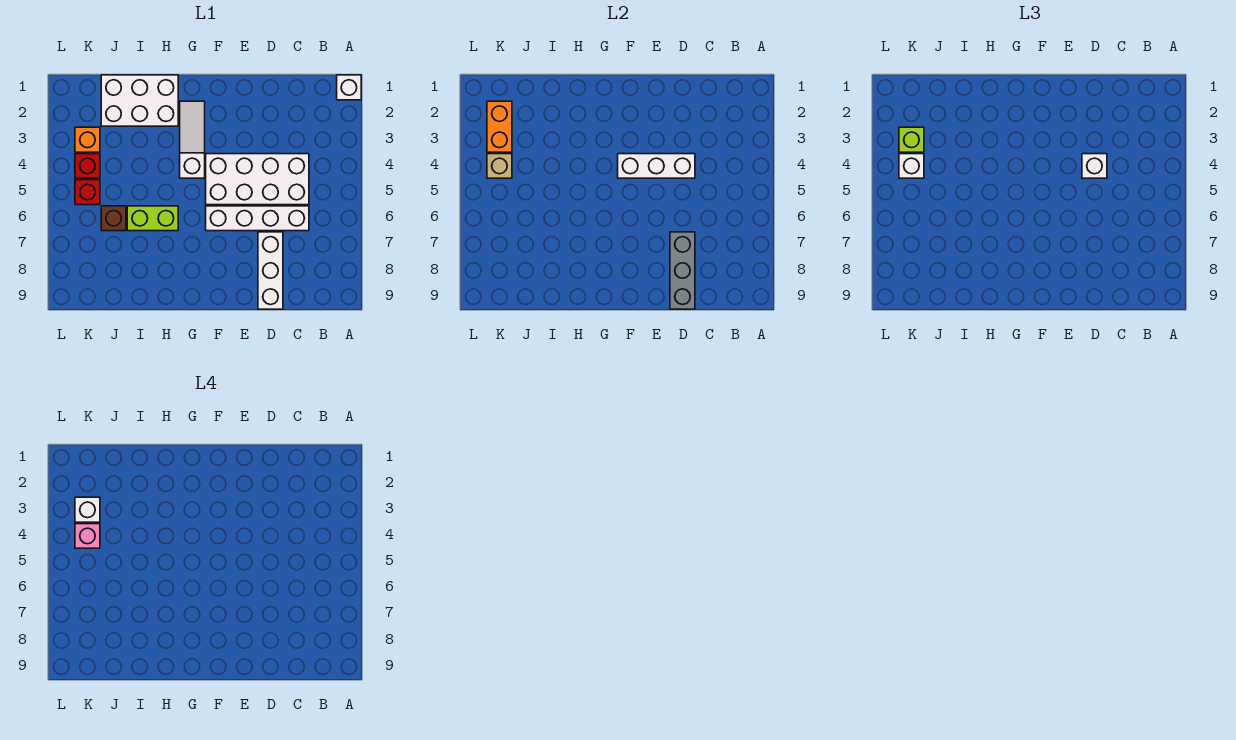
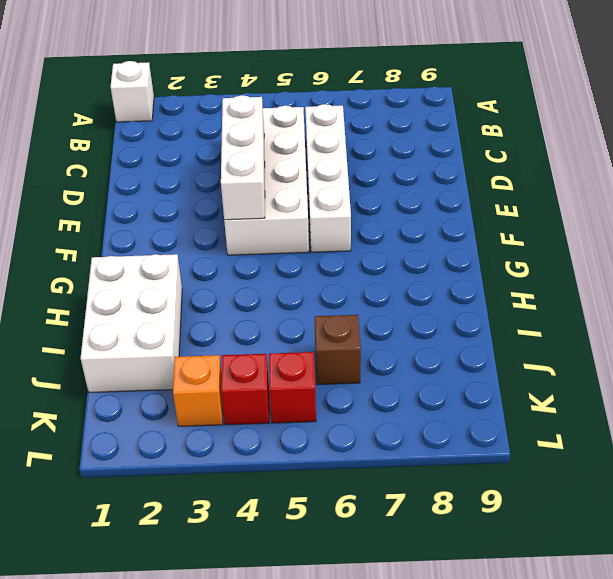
none -> white 1x3 brick [258,232,283,309]
none -> white 1x3 slope [180,101,205,178]
none -> lime 1x2 brick [127,206,178,231]

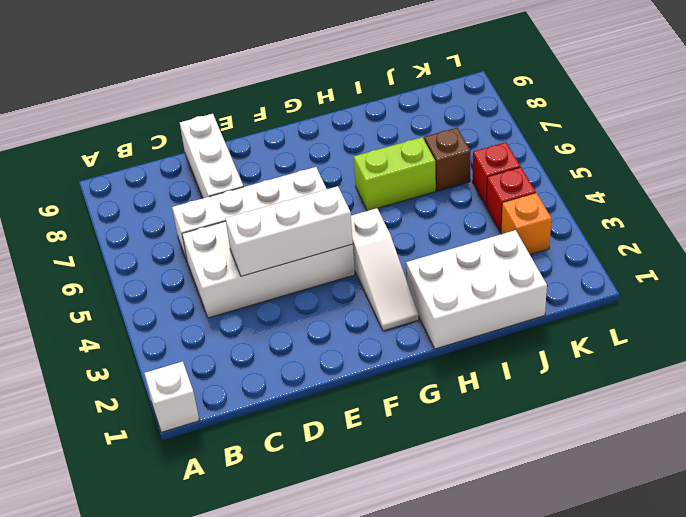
none -> grey 1x3 brick [670,232,695,309]
none -> orange 1x2 brick [487,101,512,152]
none -> tan 1x1 brick [487,154,512,178]

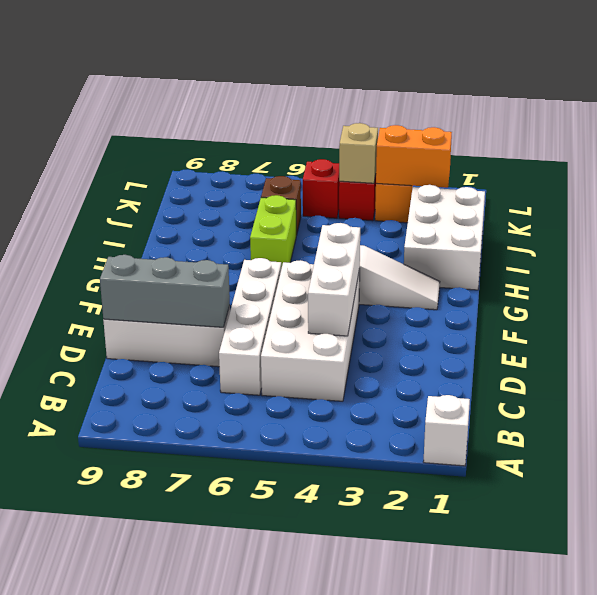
none -> white 1x1 brick [1082,154,1107,178]
none -> lime 1x1 brick [899,127,924,152]
none -> white 1x1 brick [899,154,924,178]

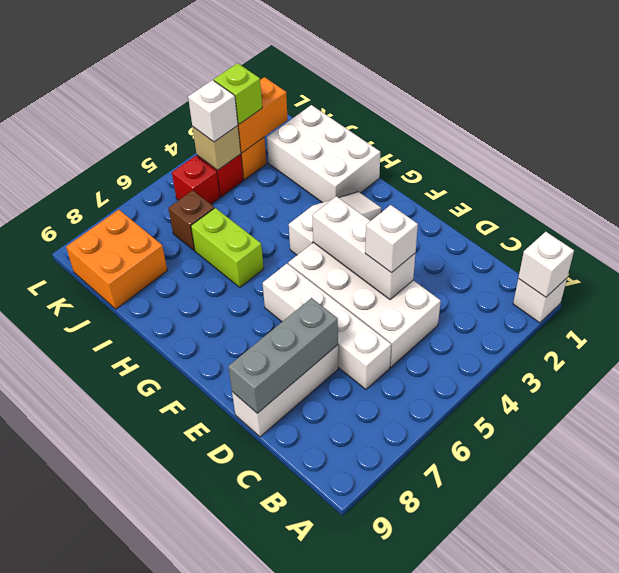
white 1x1 brick [518,232,574,297] -> white 1x1 brick moved to [75,497,100,522]
orange 2x2 brick [66,210,167,309] -> none
none -> pink 1x1 brick [75,524,100,548]

